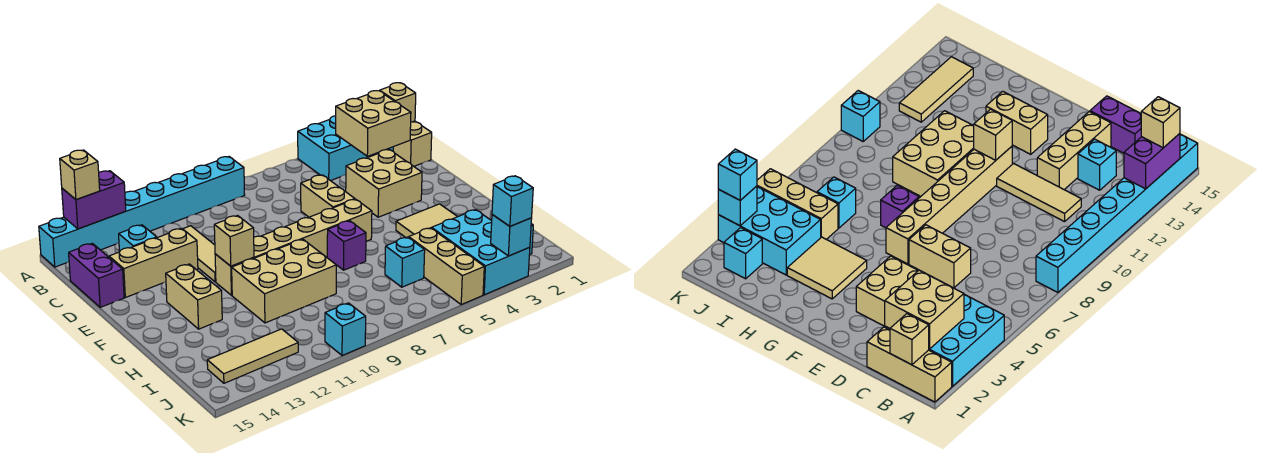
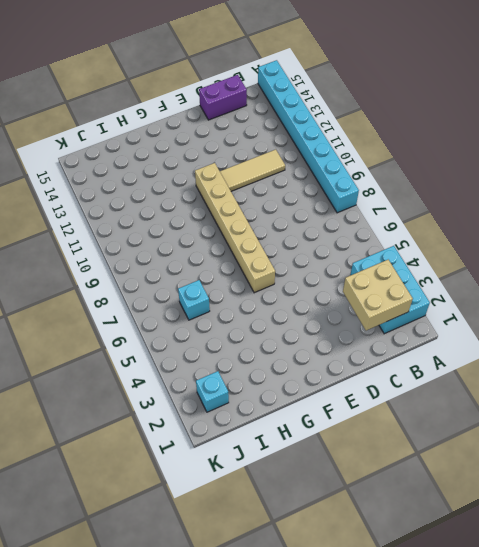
none -> tan 1x3 brick [393,121,432,166]
none -> cyan 1x1 brick [119,225,157,252]
none -> tan 2x2 brick [346,150,422,217]

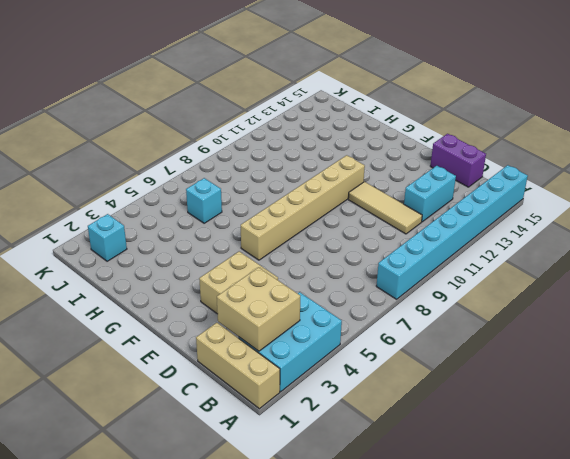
cyan 1x2 brick [404,166,456,222] -> cyan 1x1 brick [119,225,157,252]
none -> tan 1x2 brick [301,175,355,217]
none -> tan 1x3 brick [109,228,198,298]
none -> tan 1x2 brick [166,264,222,329]

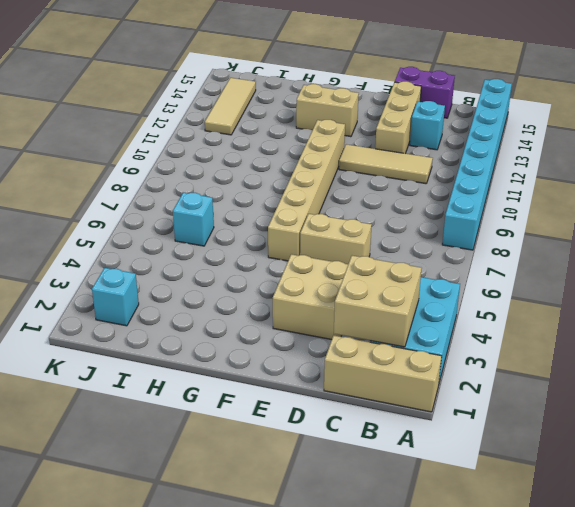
none -> tan 2x2 tile [396,204,457,238]
none -> purple 1x1 brick [327,221,366,270]
none -> tan 2x3 brick [232,239,336,323]

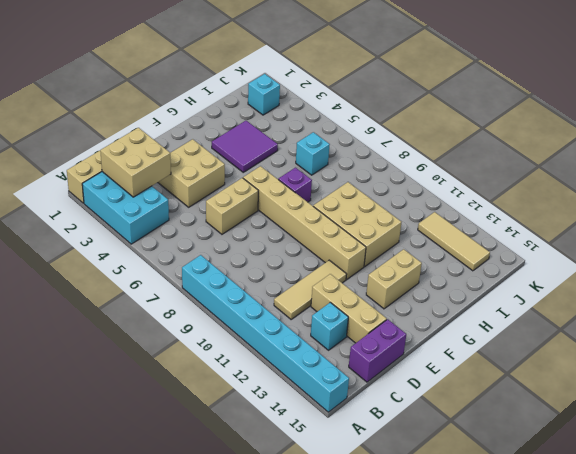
purple 2x2 tile [212,121,278,172] -> tan 2x2 tile [396,204,457,238]
none -> cyan 2x3 brick [432,210,530,295]
none -> tan 1x3 brick [409,228,484,304]
none -> cyan 1x1 brick [325,303,366,356]

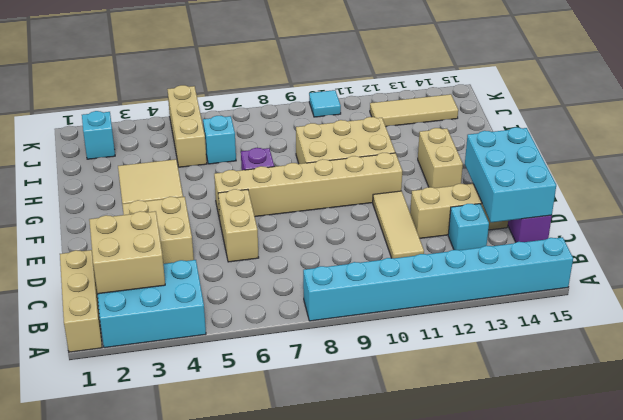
cyan 2x3 brick [465,127,556,222] -> cyan 2x3 brick moved to [432,210,530,295]
cyan 1x1 tile [309,90,341,117] -> cyan 1x1 brick [325,303,366,356]
none -> purple 1x2 brick [62,171,126,229]
none -> tan 1x1 brick [380,83,416,122]
none -> tan 1x1 brick [214,216,254,266]

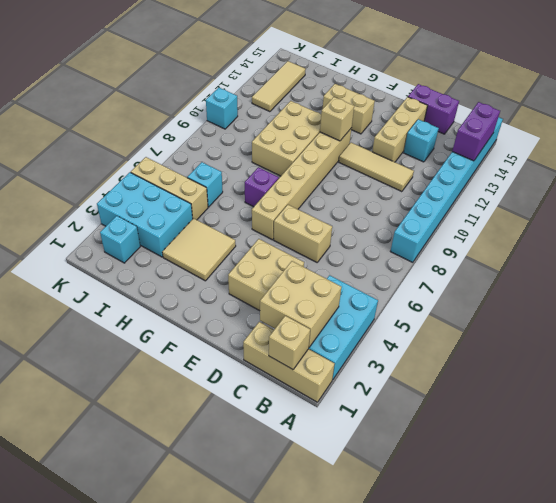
none -> cyan 1x1 brick [491,215,532,256]
none -> tan 1x1 brick [60,150,100,200]
none -> cyan 1x1 brick [492,176,533,226]

